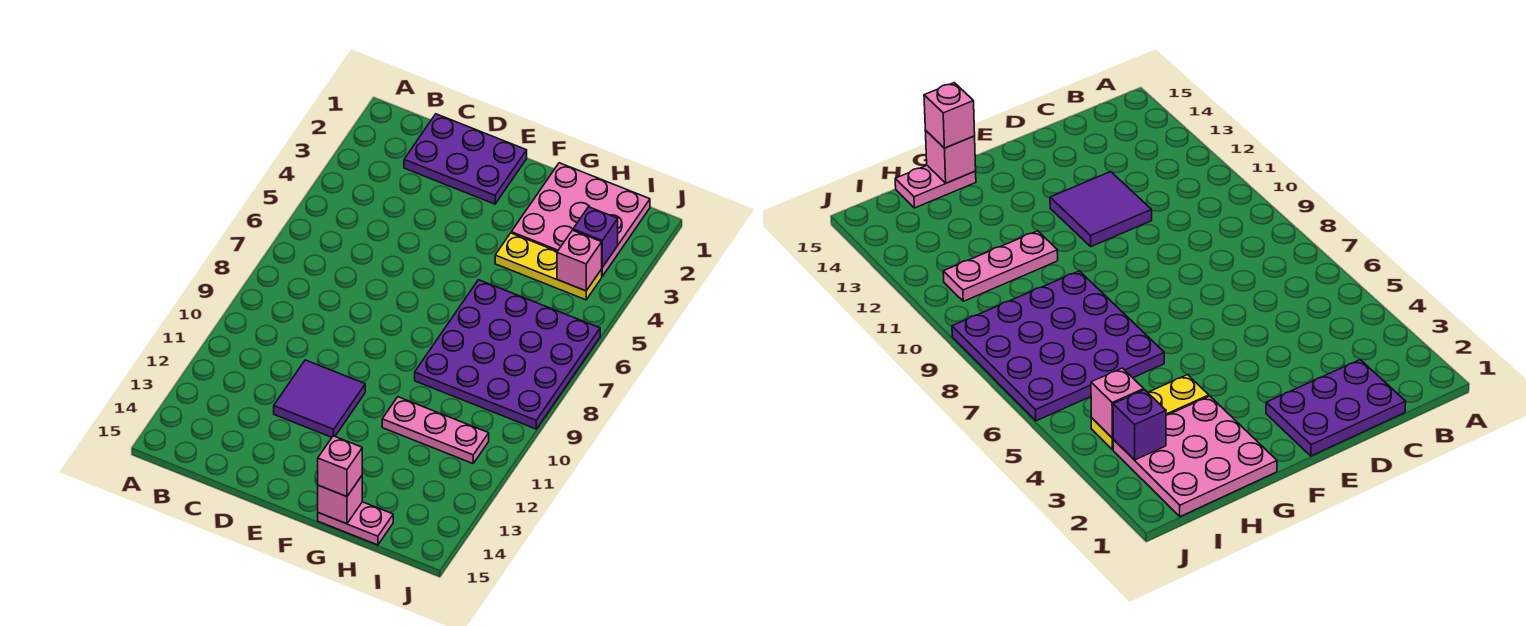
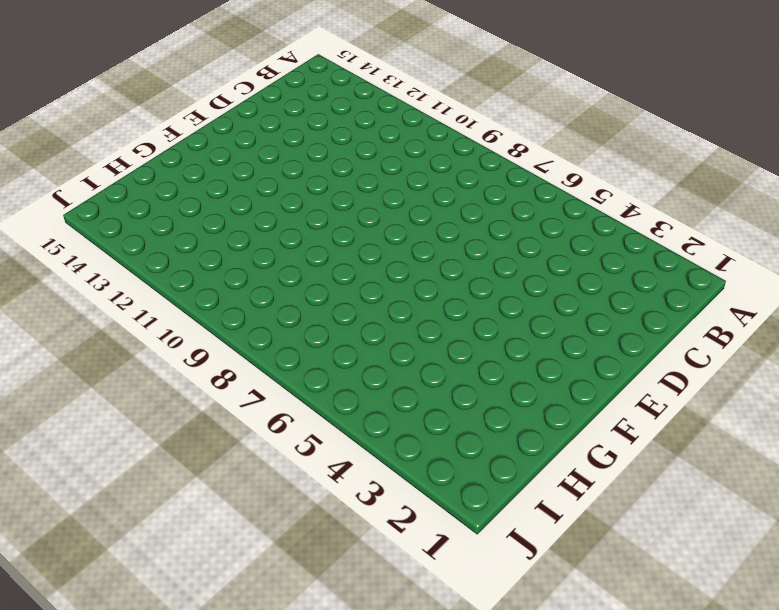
none -> purple 2x3 plate [404,114,527,204]
none -> purple 2x2 tile [274,360,365,437]

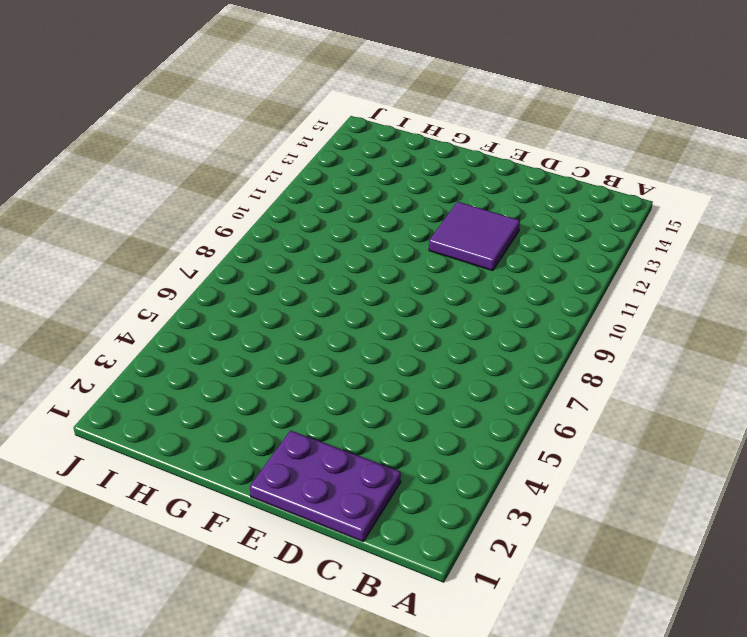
none -> pink 3x3 plate [511,163,650,276]
none -> yellow 1x3 plate [495,233,602,300]

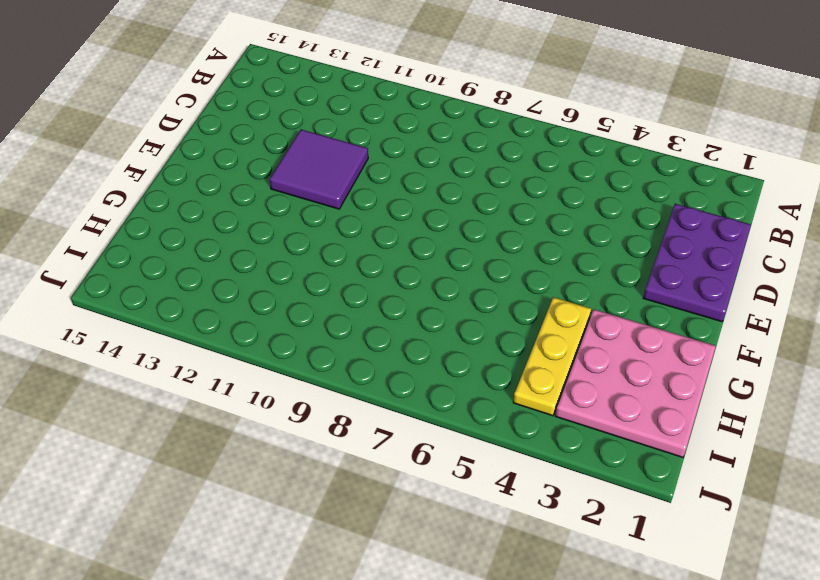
none -> purple 4x4 plate [415,280,600,429]
none -> pink 1x3 plate [382,397,489,463]

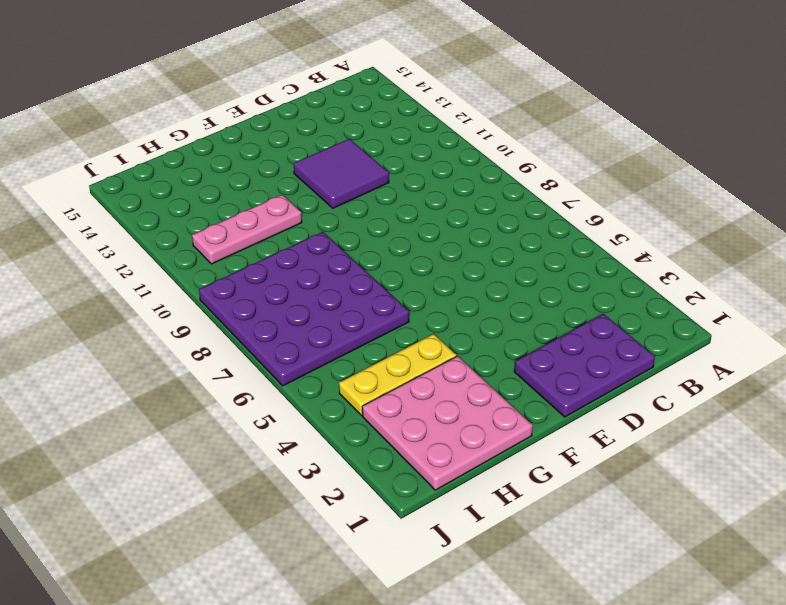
none -> pink 1x2 plate [318,502,393,545]
none -> pink 1x1 brick [318,476,362,524]

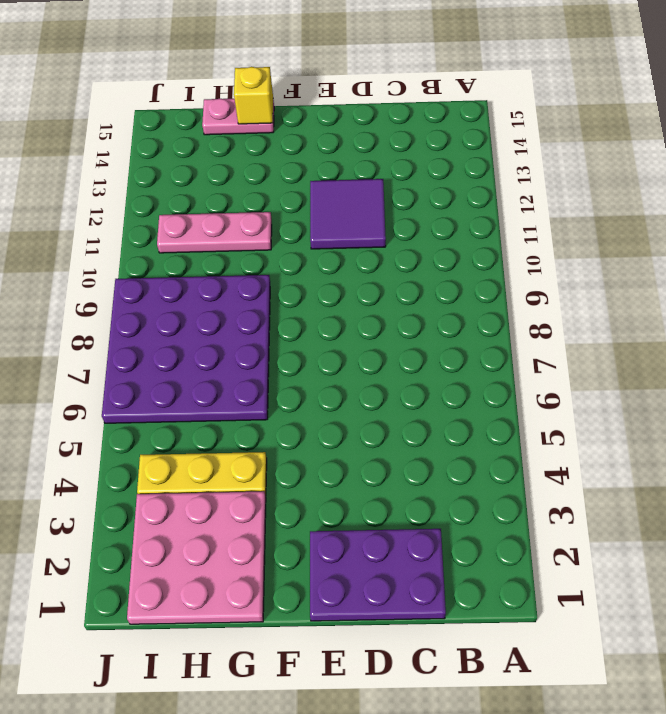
yellow 1x1 brick [234,67,273,124] -> pink 1x1 brick [318,476,362,524]
none -> purple 1x1 brick [573,207,618,267]
none -> pink 1x1 brick [557,230,602,291]

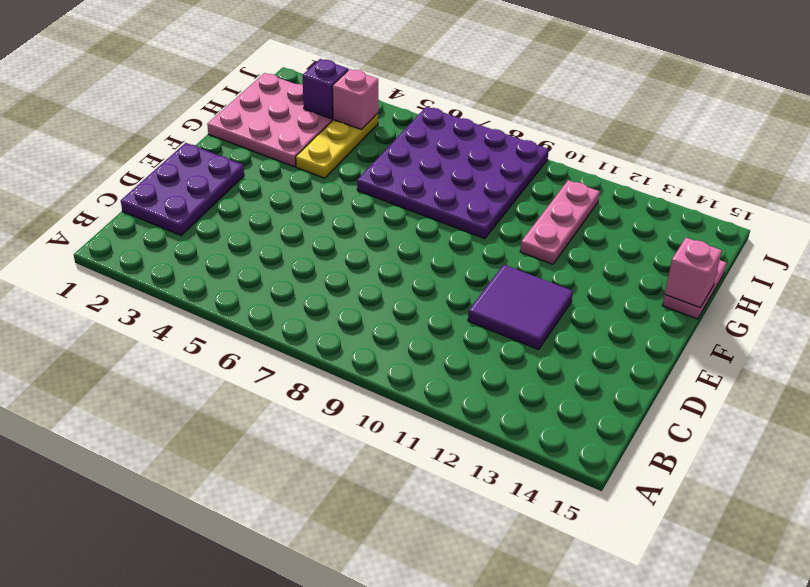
none -> pink 1x1 brick [318,436,362,497]

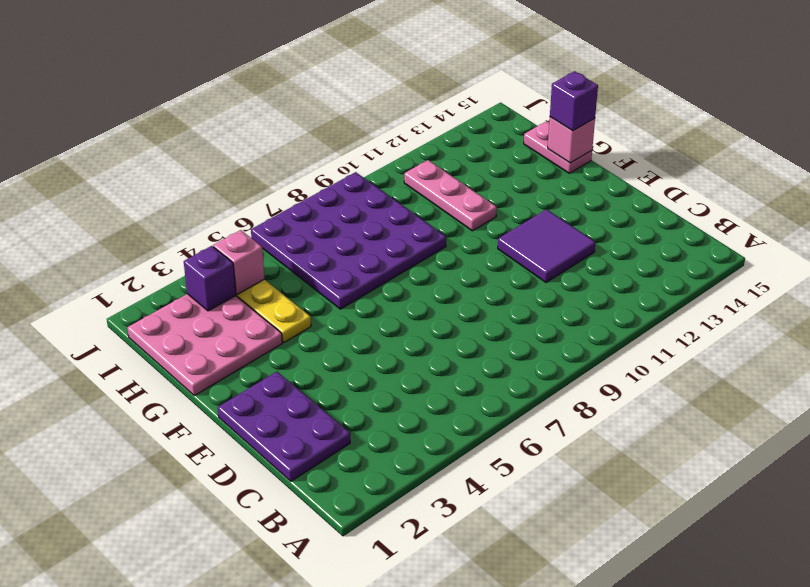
purple 1x1 brick [550,71,598,131] -> pink 1x1 brick [318,436,362,497]

